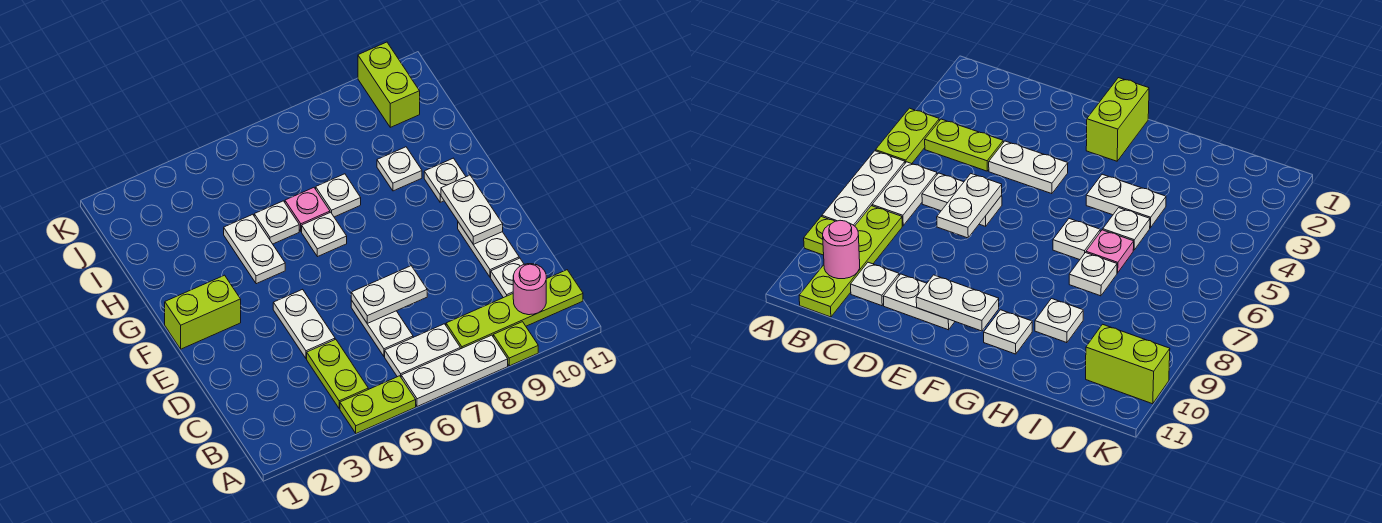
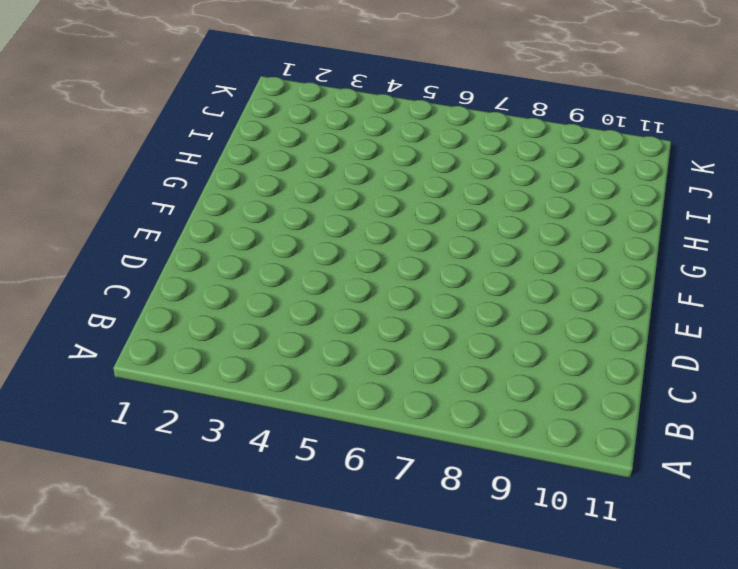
none -> lime 1x2 plate [340,376,416,433]
none -> white 1x3 plate [401,335,508,407]
none -> lime 1x1 plate [493,322,538,366]

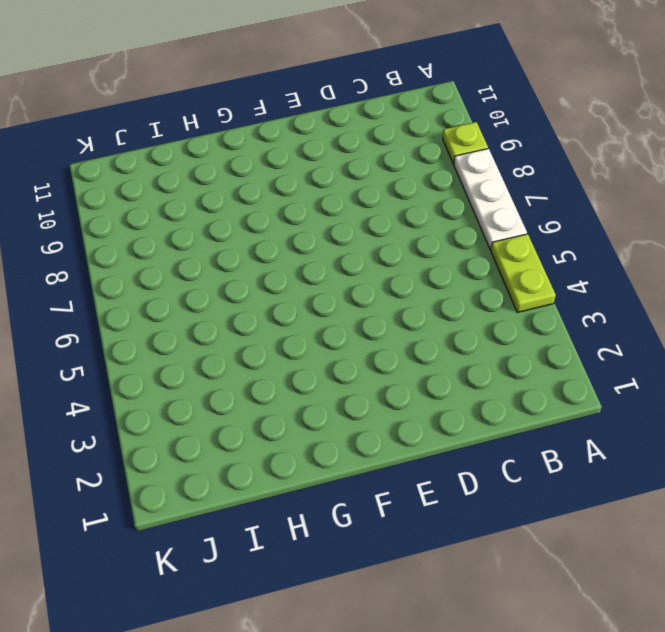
none -> lime 1x2 plate [307,339,368,408]
none -> white 1x2 plate [385,324,460,377]
none -> lime 1x4 plate [446,270,583,349]

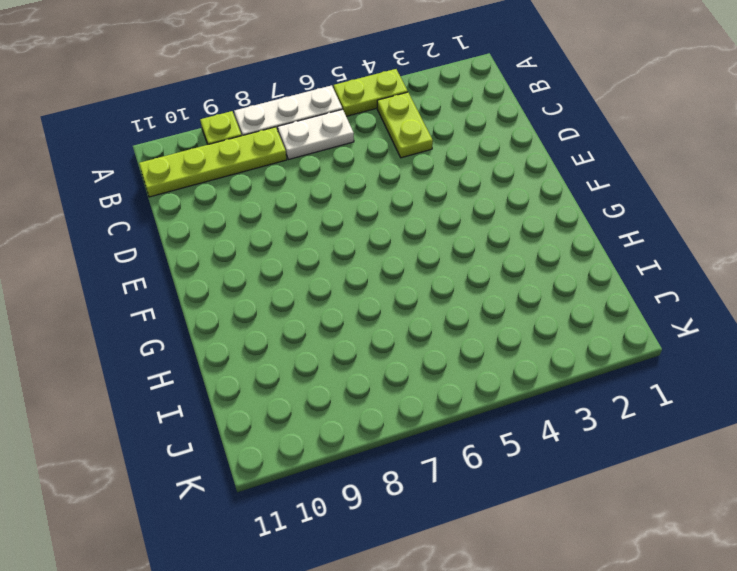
none -> white 1x2 plate [351,300,413,356]
none -> white 1x1 plate [491,258,524,298]
none -> white 1x2 plate [273,289,335,359]

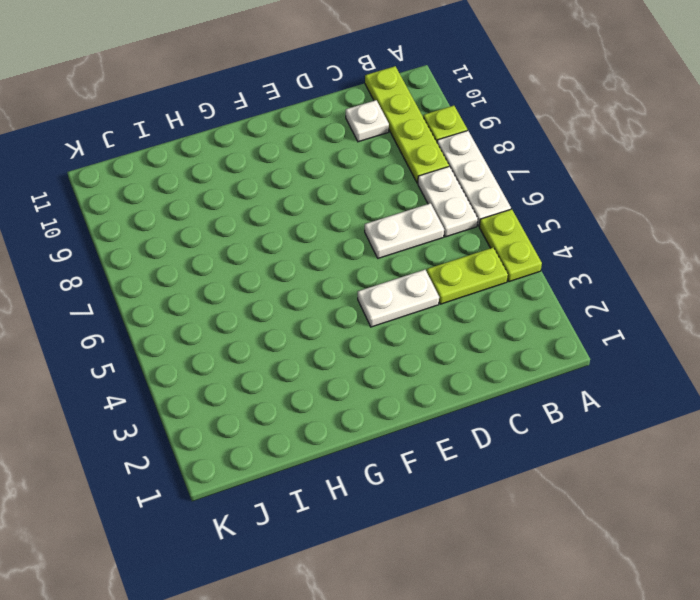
none -> white 1x2 plate [458,222,519,277]
none -> lime 1x2 brick [165,275,241,349]
none -> white 1x2 plate [224,214,285,284]

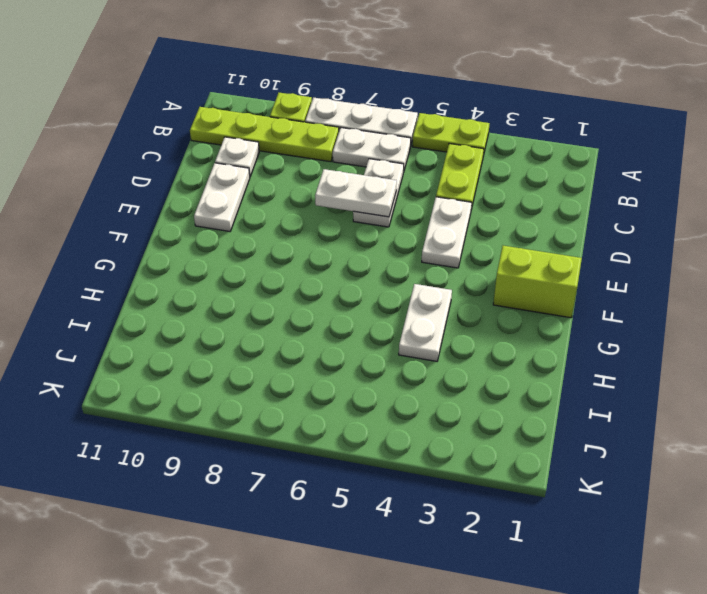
none -> white 1x1 plate [302,212,347,257]
none -> white 1x1 plate [424,158,466,202]
none -> white 1x1 plate [254,201,299,244]

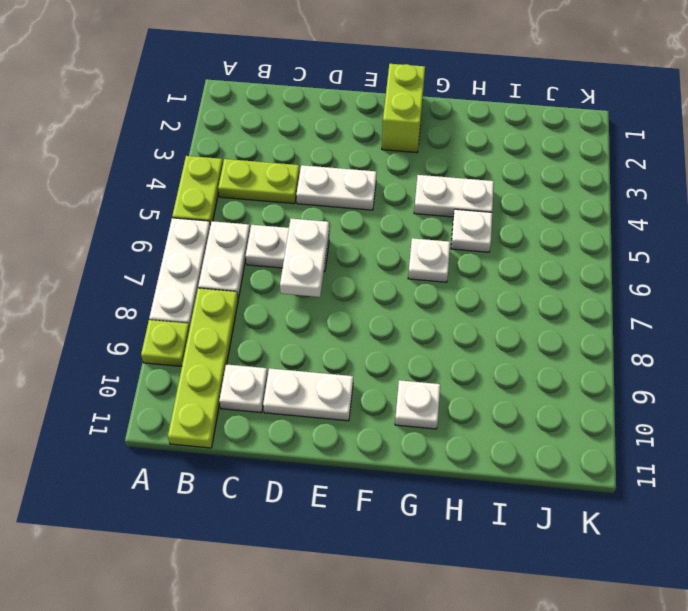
none -> pink 1x1 plate [285,188,330,231]
none -> white 1x1 plate [316,174,361,217]
none -> white 1x1 plate [377,147,422,191]

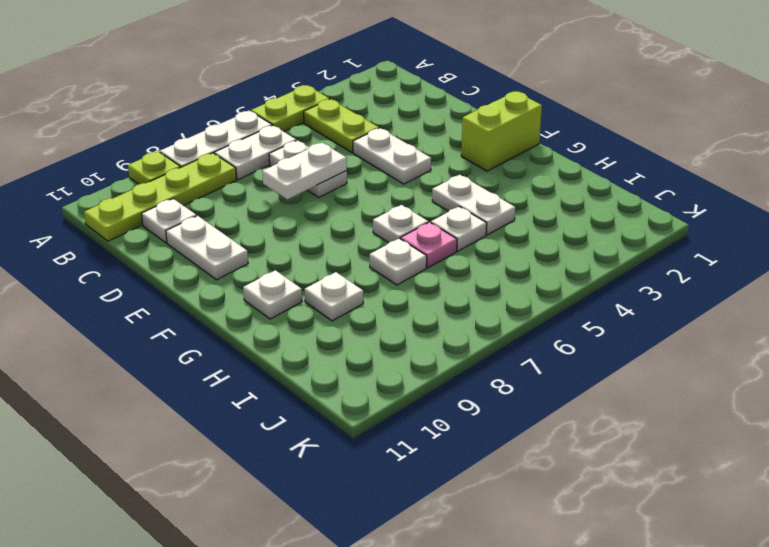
none -> lime 1x2 brick [358,42,420,127]
none -> pink 1x1 round brick [513,264,546,315]
none -> white 1x2 plate [441,175,503,244]

